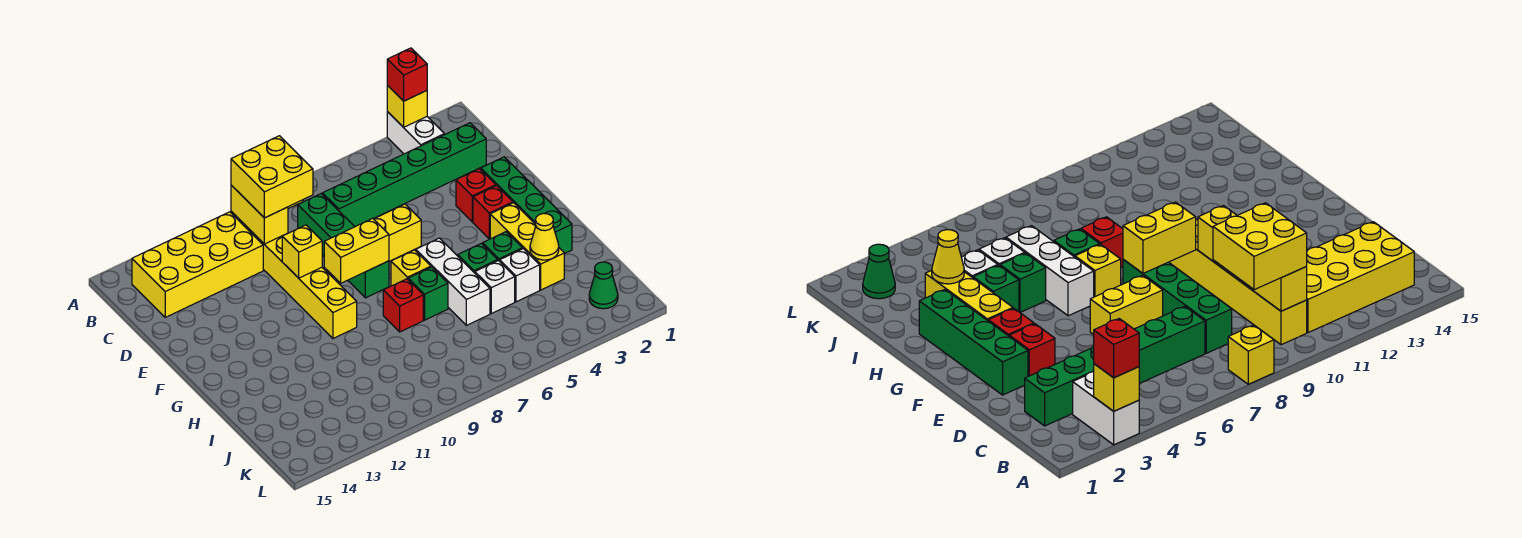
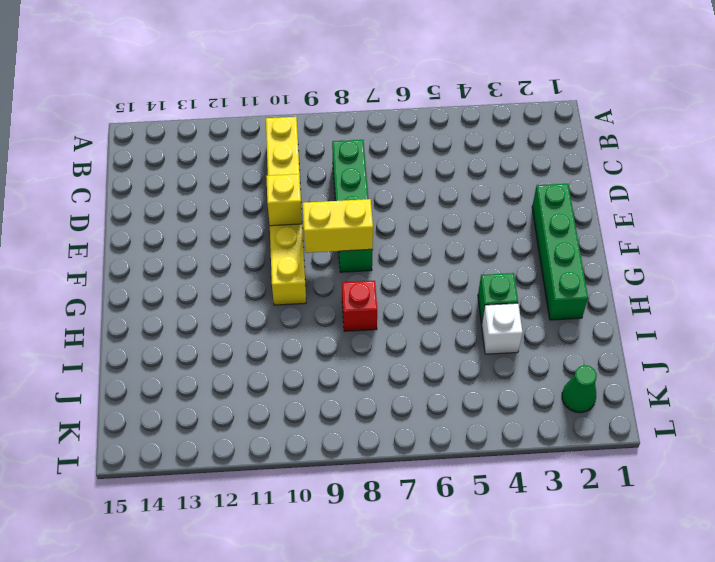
none -> white 1x2 brick [387,112,444,154]
none -> yellow 1x1 brick [1228,325,1274,384]
none -> yellow 2x4 brick [132,212,263,317]

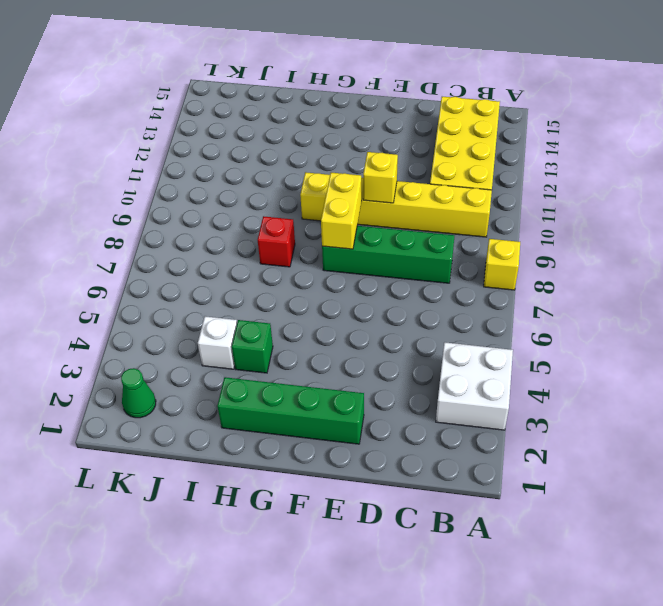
white 2x2 brick [436,342,513,430] -> white 1x2 brick [387,112,444,154]
none -> green 1x6 brick [322,123,486,227]
none -> red 1x1 brick [456,169,496,222]
none -> yellow 1x2 brick [374,204,421,261]

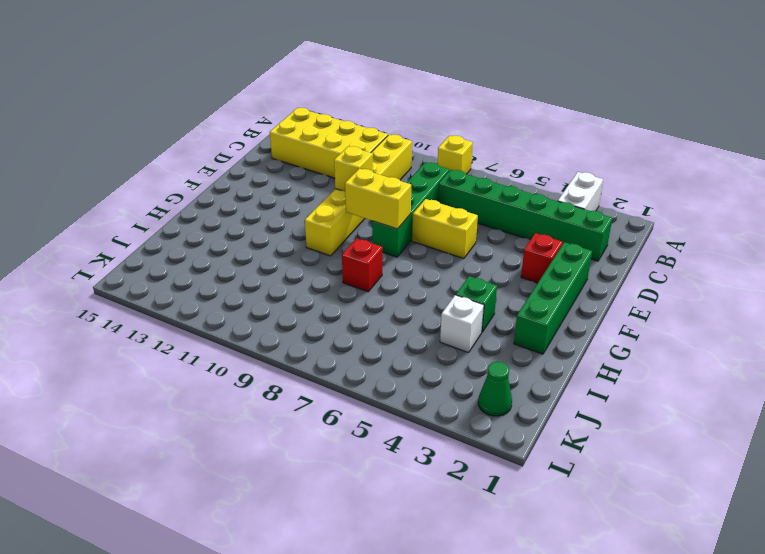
none -> red 1x1 brick [473,186,513,239]
none -> yellow 1x3 brick [490,203,564,290]
none -> white 1x3 brick [416,238,490,325]

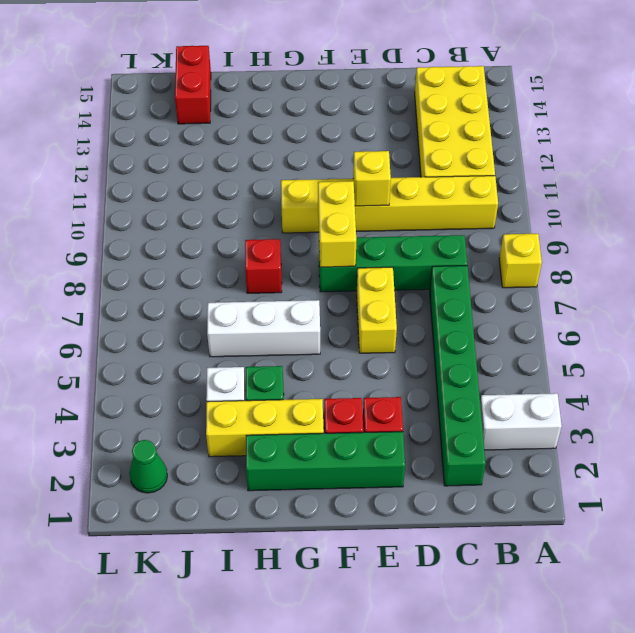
red 1x2 brick [175,46,211,124] -> none
none -> yellow 1x1 brick [391,250,431,286]
none -> green 1x1 brick [458,243,498,273]
none -> green 1x1 brick [408,267,448,320]

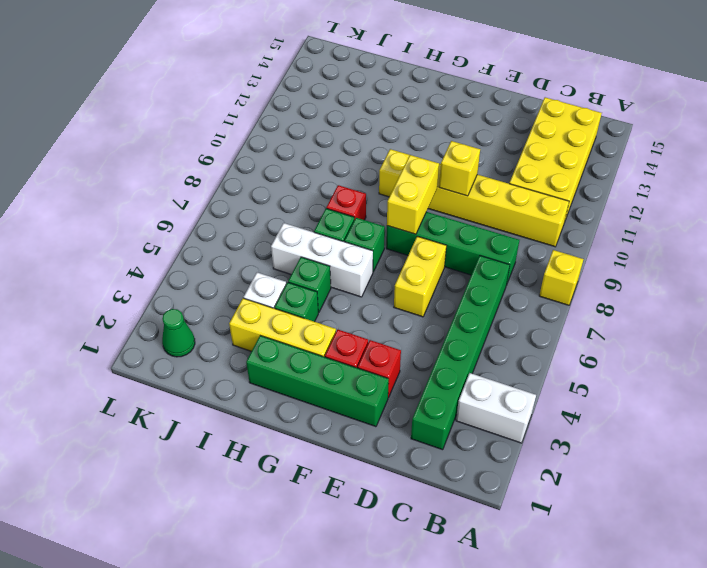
green 1x1 brick [344,218,385,272] -> yellow 1x1 brick [391,250,431,286]
none -> white 1x1 brick [475,261,515,314]
none -> yellow 1x1 brick [387,85,427,127]
none -> yellow 1x2 brick [231,185,288,244]

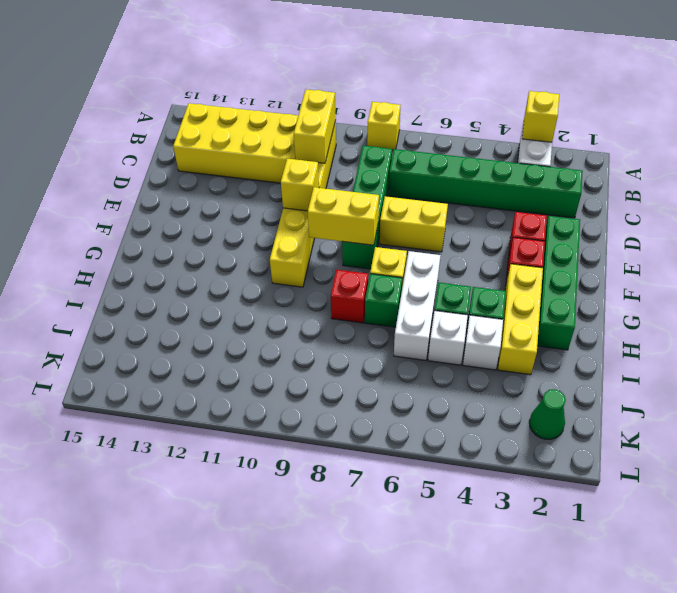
none -> yellow 1x1 cone [530,213,559,260]
none -> red 1x1 brick [387,48,427,101]
none -> yellow 2x2 brick [231,136,313,218]

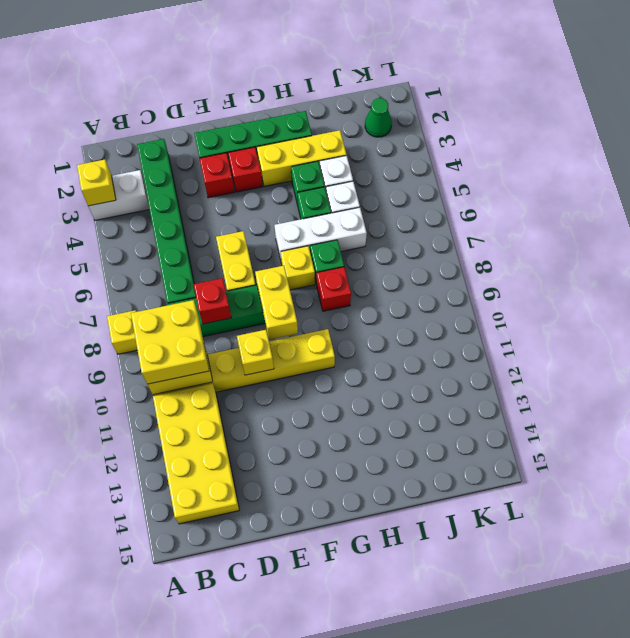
red 1x1 brick [194,278,231,324] -> red 1x1 brick moved to [387,48,427,101]
none -> yellow 1x1 cone [530,213,559,260]

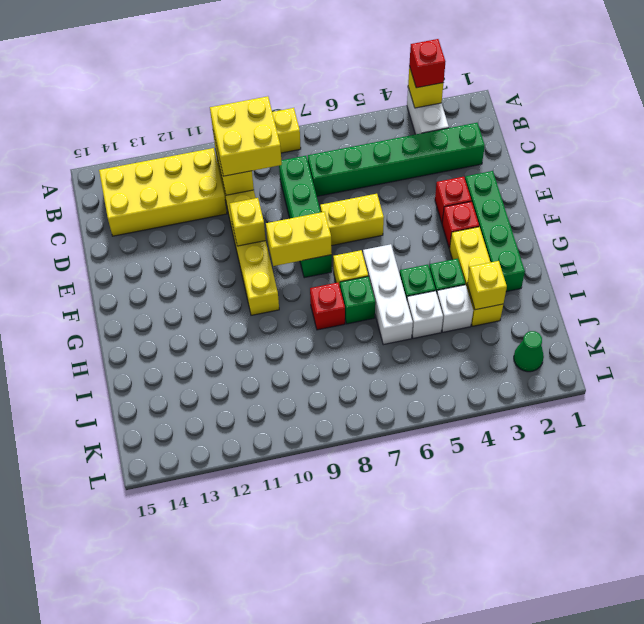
yellow 1x1 brick [467,261,507,310] -> yellow 1x1 cone [530,213,559,260]

